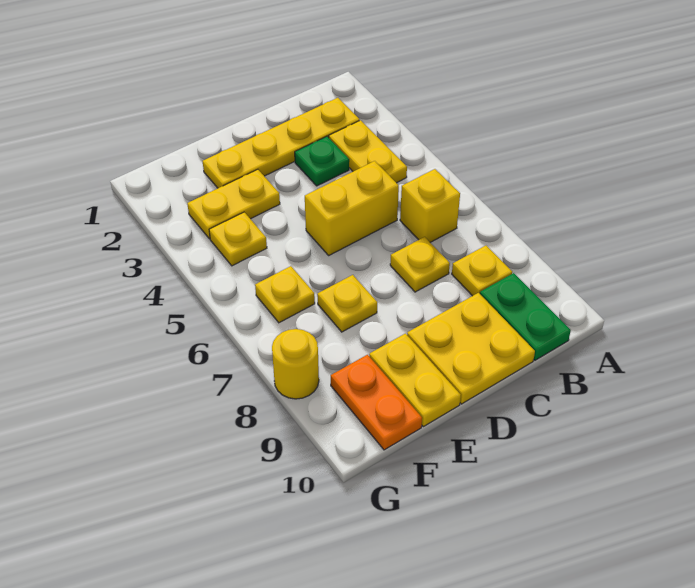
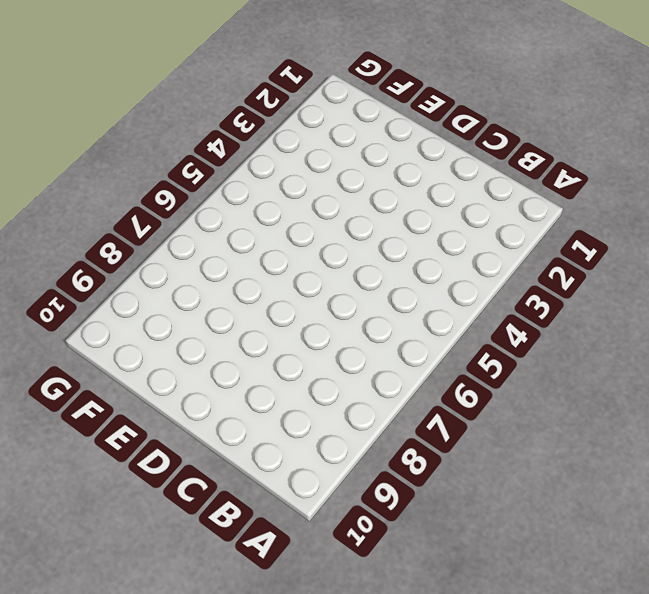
none -> yellow 1x4 plate [203,98,359,188]
none -> yellow 1x2 plate [329,120,407,183]
none -> yellow 1x1 brick [400,169,460,242]

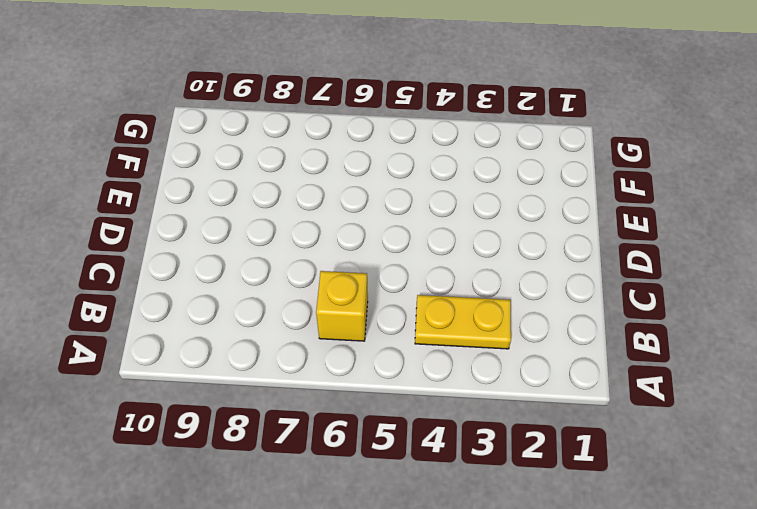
none -> yellow 1x4 plate [203,98,359,188]
none -> yellow 1x1 plate [452,246,512,296]
none -> green 1x2 plate [480,273,571,360]

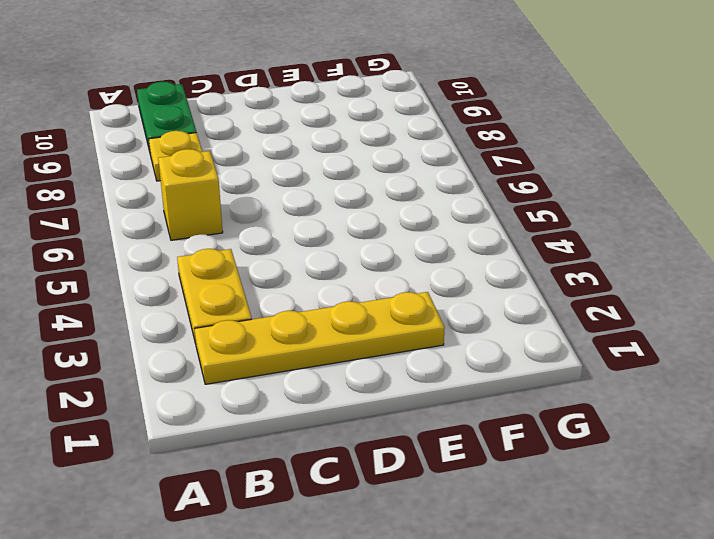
none -> green 1x1 plate [295,136,349,186]
none -> yellow 1x2 brick [305,161,399,255]
none -> yellow 1x1 plate [390,237,450,292]

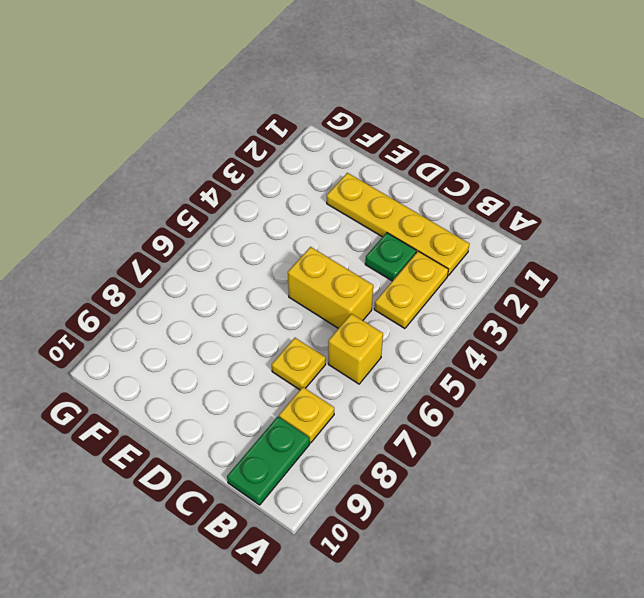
none -> yellow 2x2 plate [407,293,535,404]
none -> yellow 1x2 plate [187,169,280,239]
none -> yellow 1x1 plate [317,275,377,332]

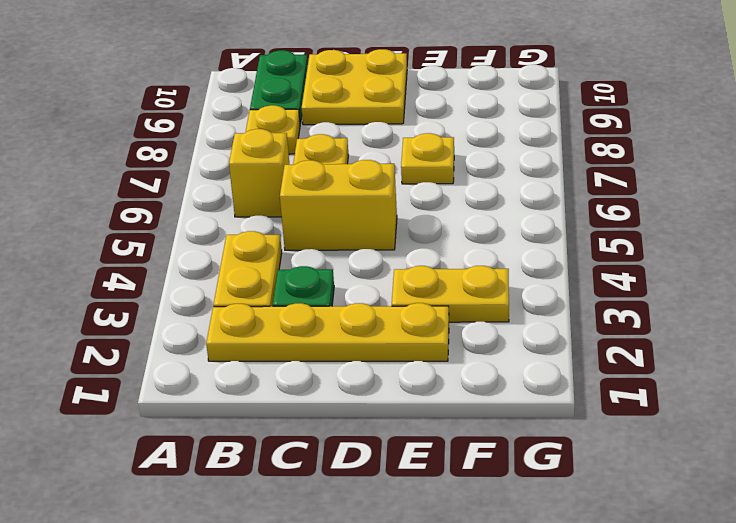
none -> yellow 1x2 plate [369,334,461,427]
none -> yellow 1x1 plate [209,212,267,266]
none -> yellow 1x1 plate [255,266,315,323]

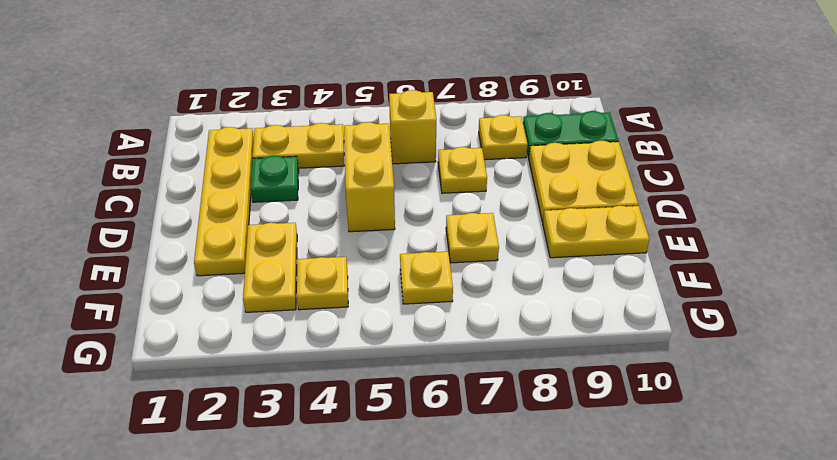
none -> orange 1x2 plate [331,355,422,450]
none -> yellow 1x1 round brick [272,329,319,399]

